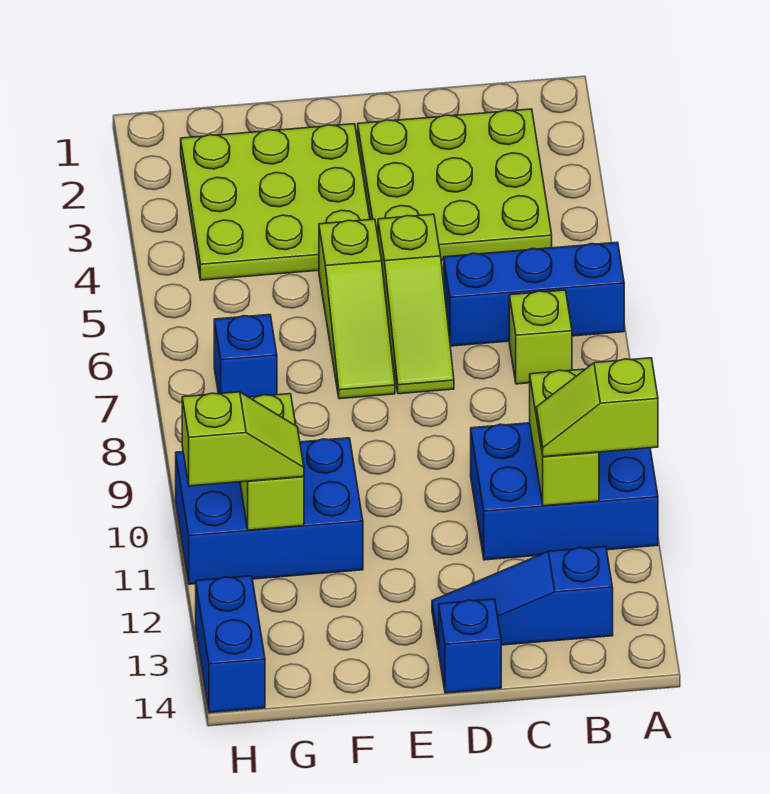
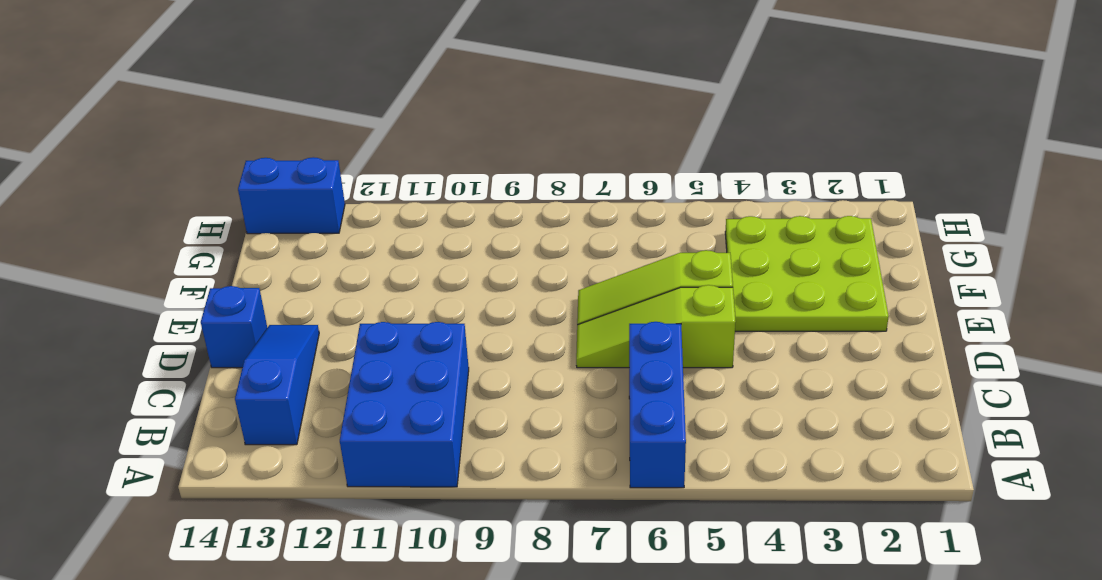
none -> lime 3x3 plate [358,109,552,260]
none -> lime 1x1 brick [509,290,572,384]
none -> blue 2x3 brick [176,438,363,584]

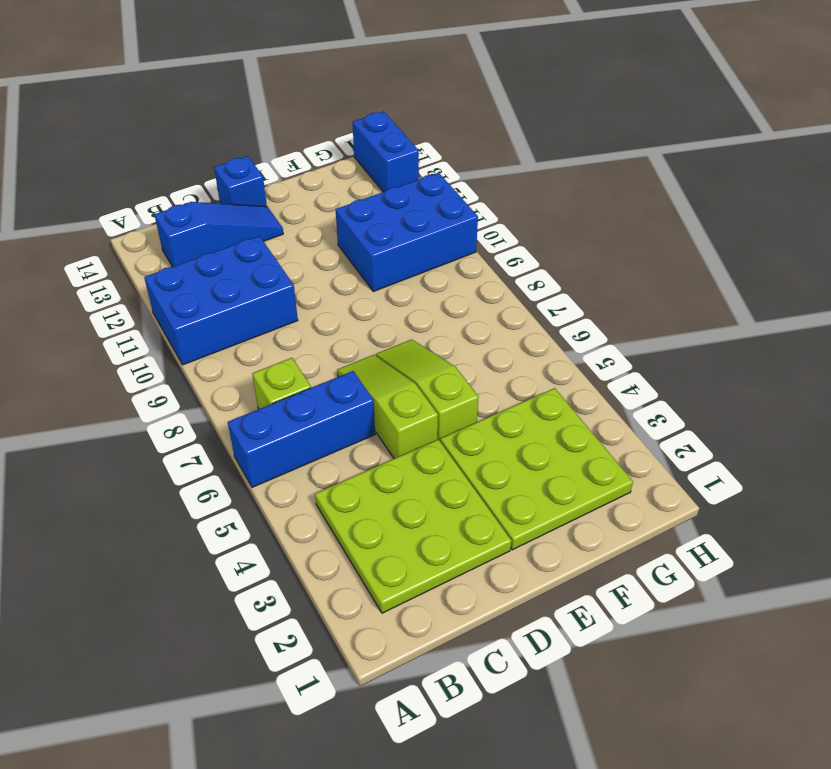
none -> blue 1x1 brick [214,315,277,397]
none -> lime 1x2 brick [530,369,599,506]
none -> lime 1x2 brick [240,394,304,530]

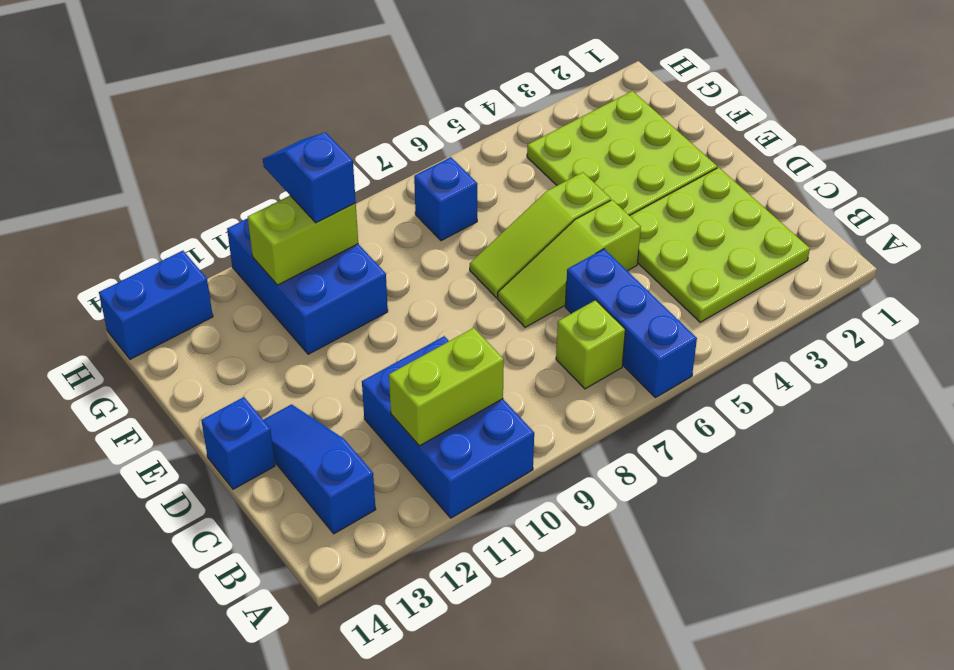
blue 1x2 slope [263,132,356,223] -> none
none -> lime 1x2 slope [536,358,658,457]
none -> lime 1x2 slope [182,392,304,486]

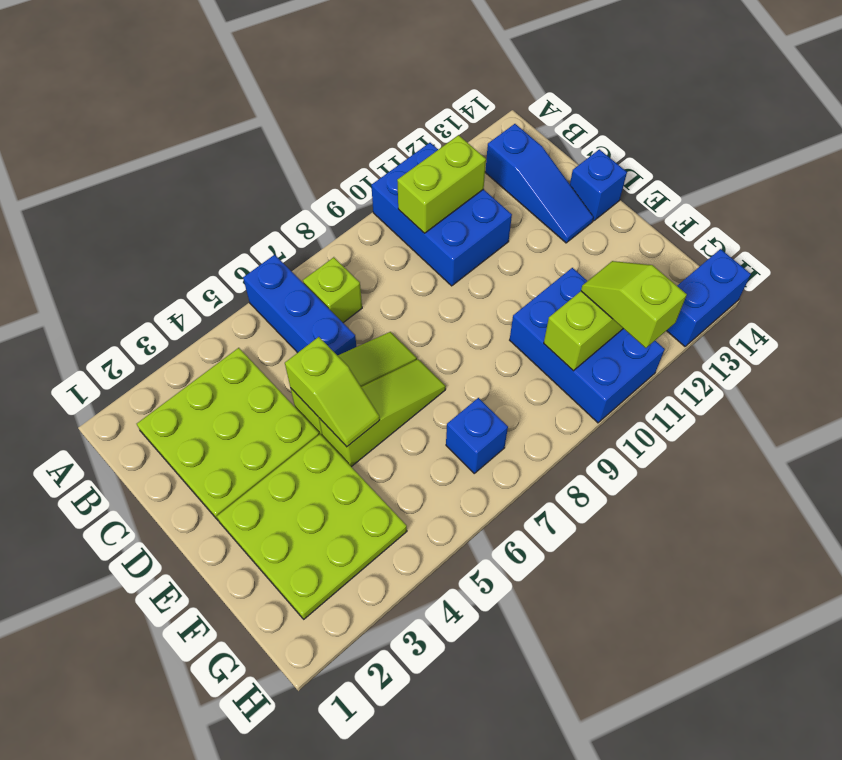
lime 1x2 slope [285,337,380,447] -> lime 1x2 slope moved to [536,358,658,457]

